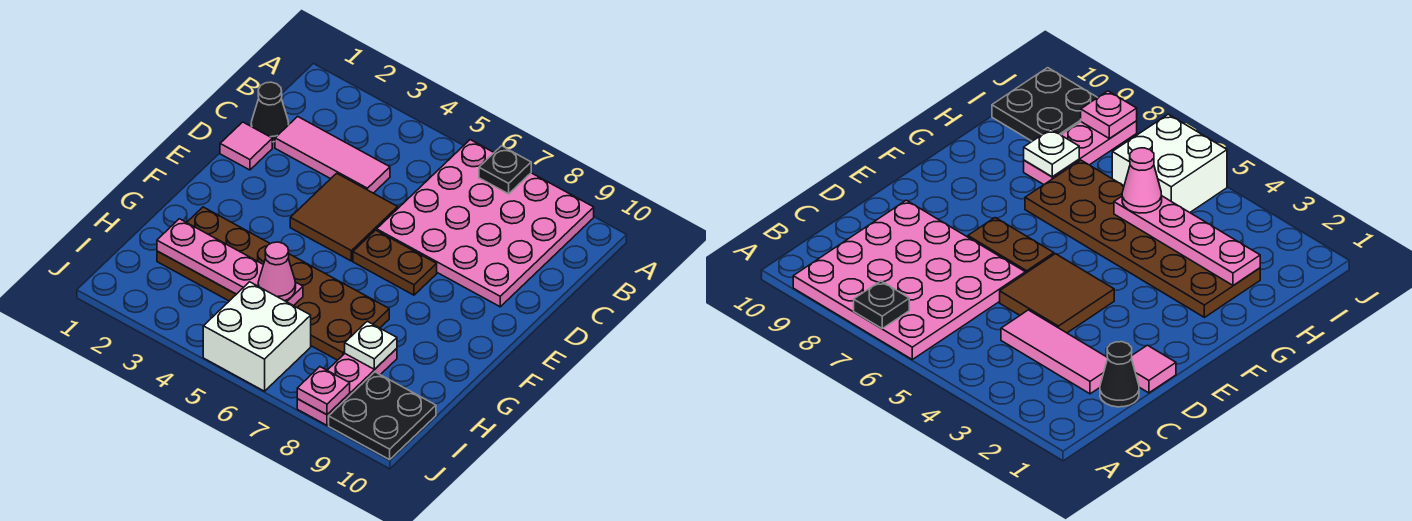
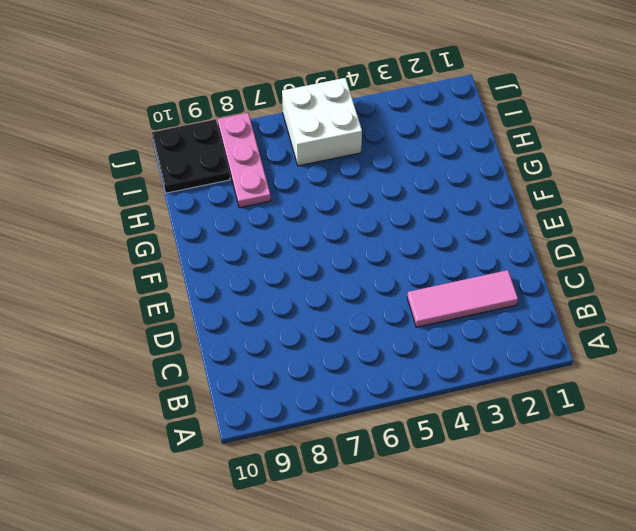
none -> pink 4x4 plate [377,140,594,307]
none -> black 1x1 cone [251,82,289,142]
none -> pink 1x1 tile [220,122,272,170]

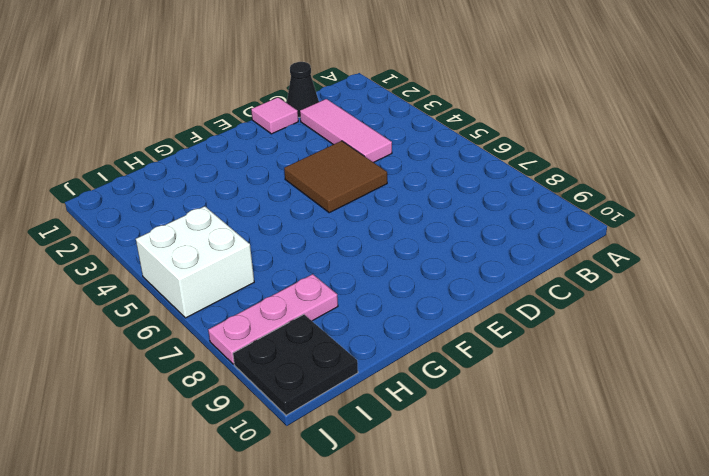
none -> pink 4x4 plate [377,140,594,307]
none -> brown 1x2 plate [353,230,437,295]
none -> brown 2x6 plate [157,207,389,360]

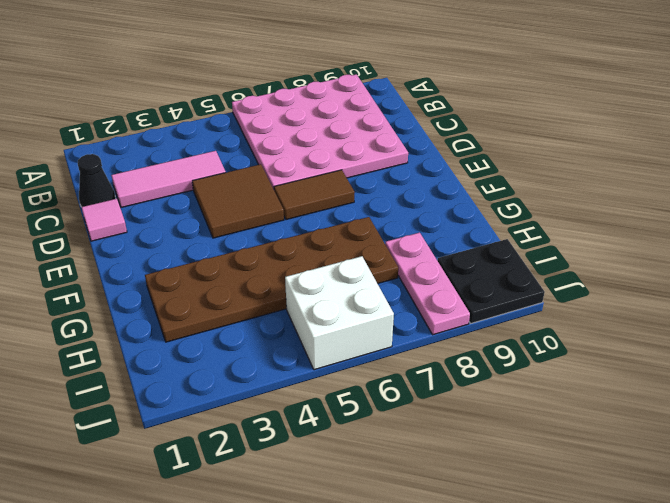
brown 1x2 tile [274,170,355,220] -> brown 1x2 plate [353,230,437,295]
none -> black 1x1 plate [479,146,531,194]
none -> pink 1x4 plate [157,219,303,306]
none -> white 1x1 plate [345,321,397,369]

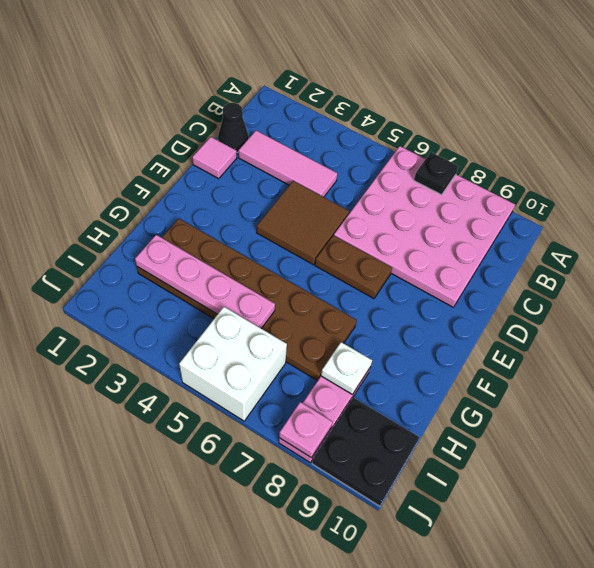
none -> pink 1x1 cone [258,242,296,301]

